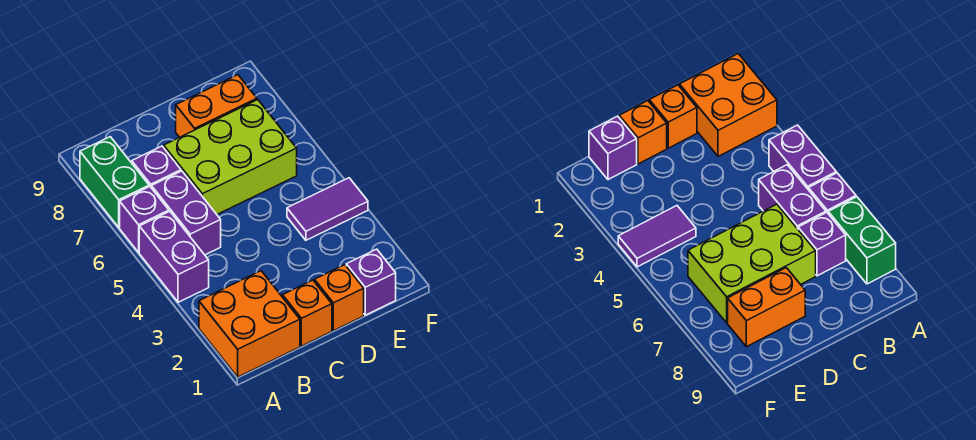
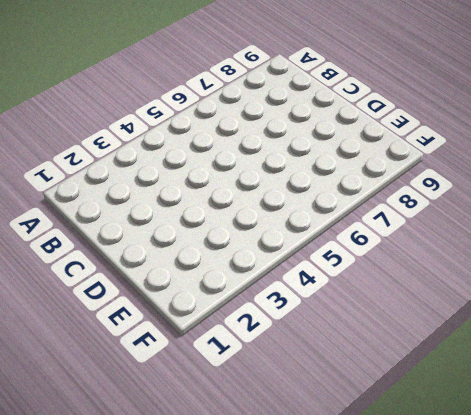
none -> orange 2x2 brick [199,271,300,377]
none -> purple 1x2 brick [139,211,209,302]
none -> purple 1x1 brick [120,187,169,252]

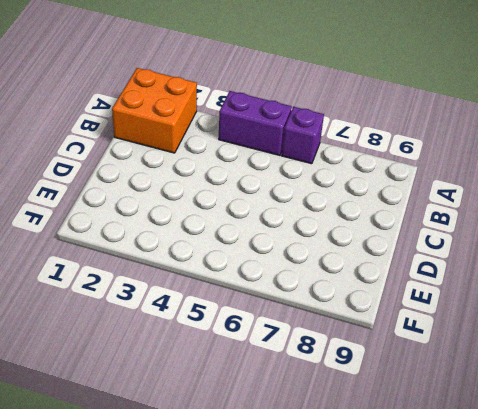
none -> green 1x2 brick [80,137,149,227]
none -> purple 1x2 brick [152,171,221,255]
none -> purple 1x1 brick [132,146,181,188]

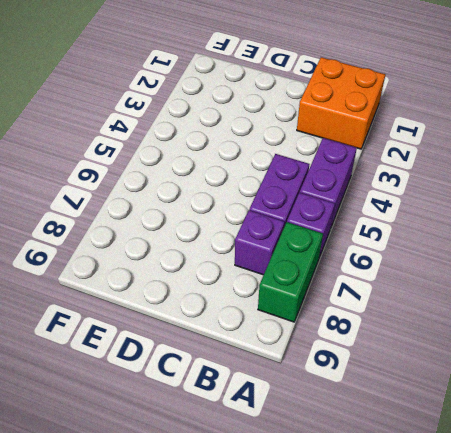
none -> orange 1x1 brick [283,280,332,346]
none -> lime 2x3 brick [164,100,297,214]
none -> orange 1x1 brick [315,265,364,331]

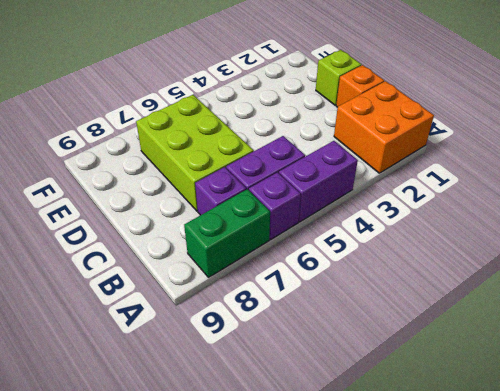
lime 1x1 brick [316,50,361,105] -> orange 1x1 brick [315,265,364,331]
none -> orange 1x2 brick [176,75,257,137]
none -> purple 1x1 brick [346,249,396,315]
none -> purple 1x2 tile [287,178,368,240]

